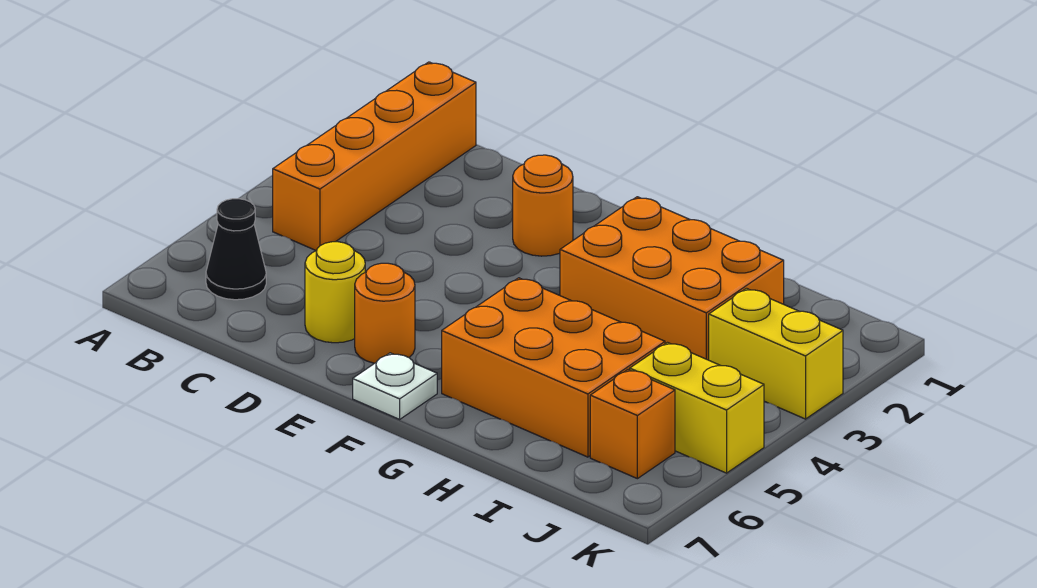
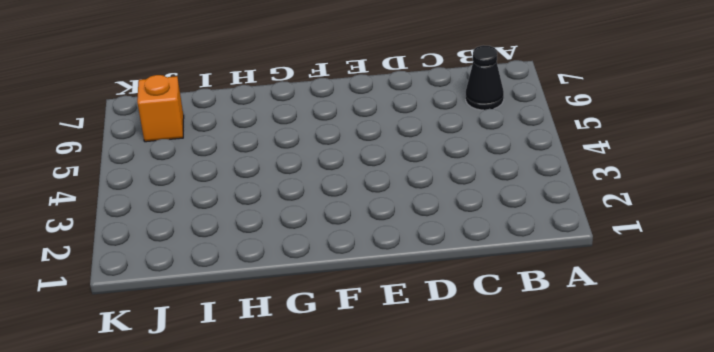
none -> orange 1x4 brick [273,62,476,251]
none -> yellow 1x1 round brick [305,242,365,343]

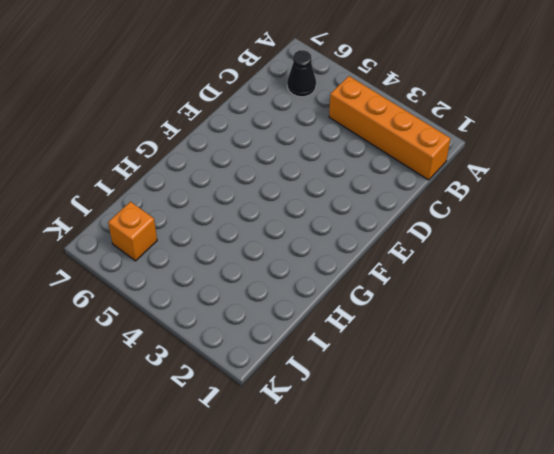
none -> yellow 1x1 round brick [305,242,365,343]
none -> orange 1x1 round brick [513,155,573,256]

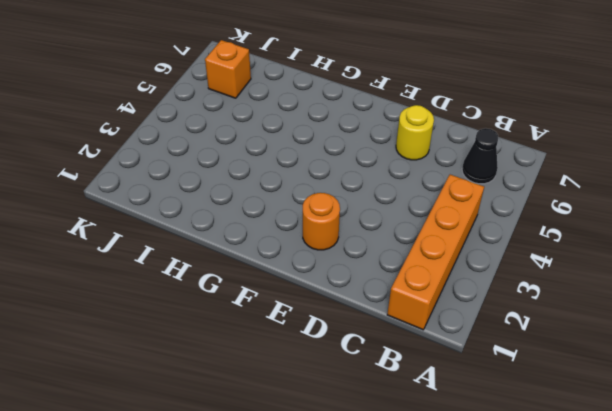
none -> orange 1x1 round brick [355,263,415,363]
none -> white 1x1 plate [353,353,437,419]

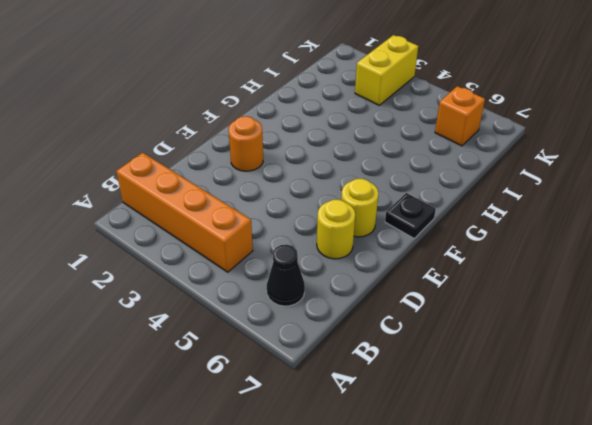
yellow 1x1 round brick [341,179,378,237] -> orange 1x1 round brick [355,263,415,363]
black 1x1 plate [385,193,436,238] -> white 1x1 plate [353,353,437,419]
none -> orange 2x3 brick [560,197,784,360]
none -> orange 2x3 brick [442,278,665,457]

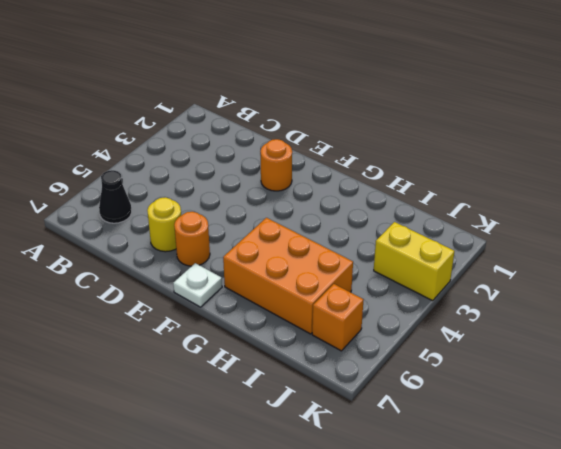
none -> orange 1x4 brick [273,62,476,251]
none -> orange 2x3 brick [560,197,784,360]

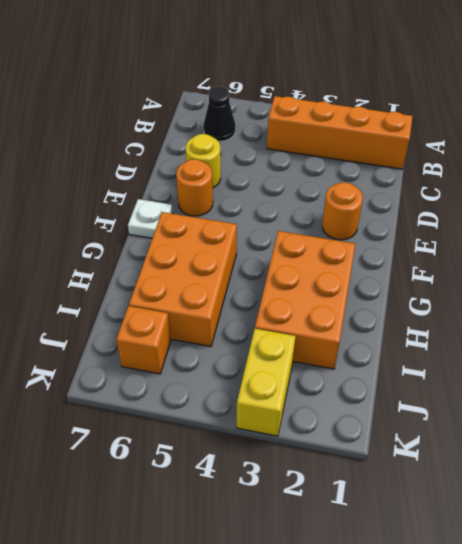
none -> yellow 1x2 brick [630,343,764,473]

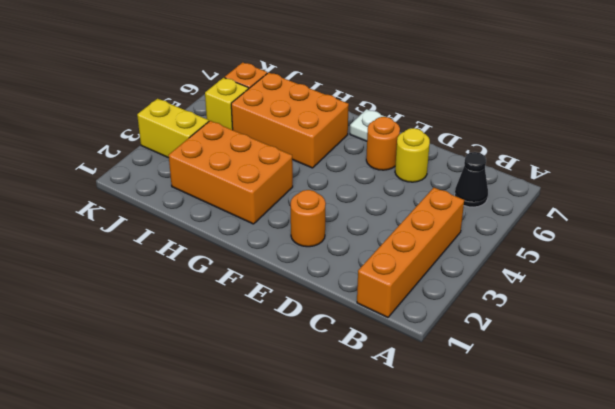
yellow 1x1 brick [205,78,249,130] -> yellow 1x2 brick [630,343,764,473]

